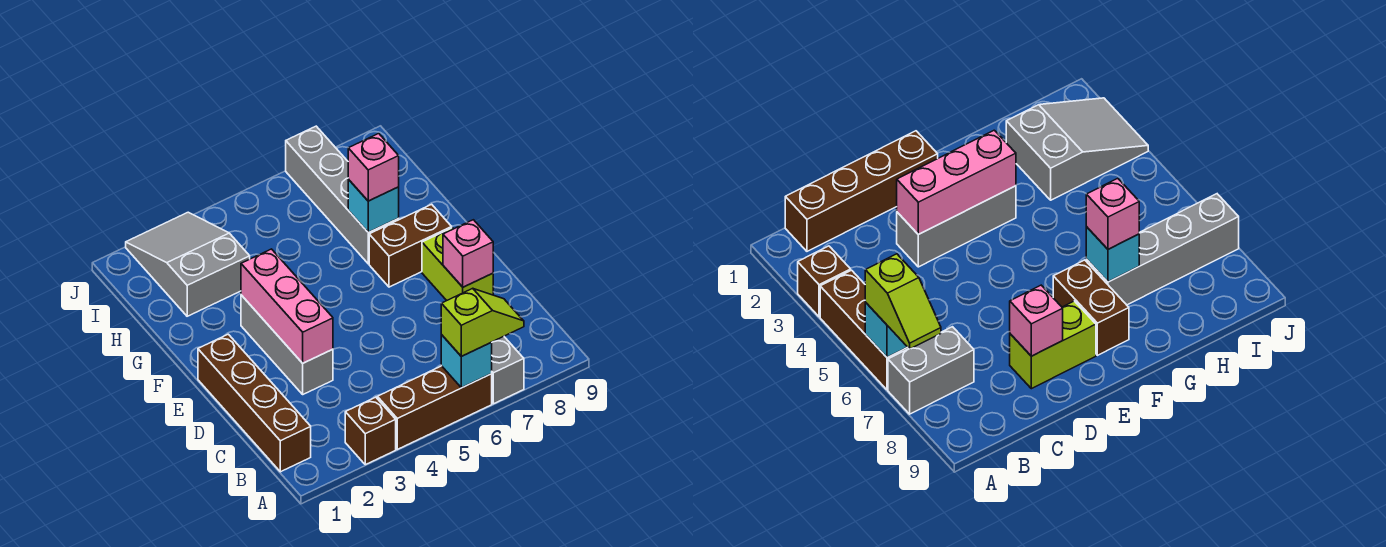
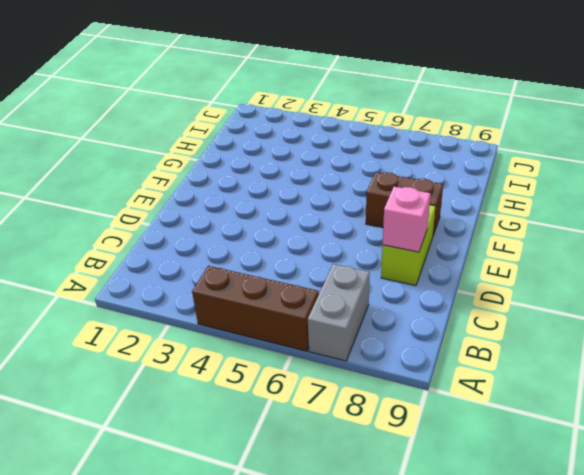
none -> brown 1x1 brick [345,397,396,465]
none -> brown 1x4 brick [198,334,311,472]
none -> grey 1x3 brick [241,295,333,394]

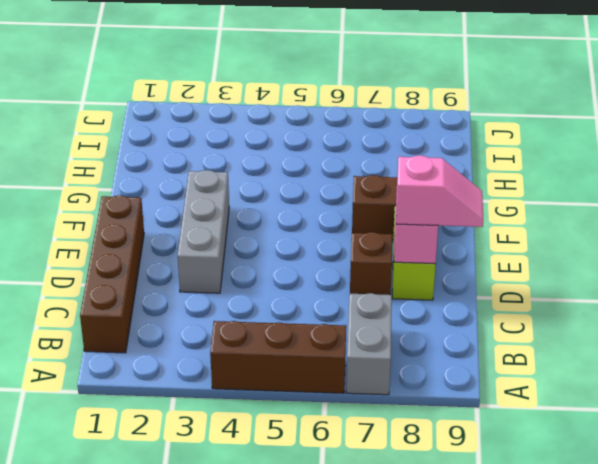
brown 1x1 brick [350,232,392,295] -> brown 1x1 brick moved to [345,397,396,465]
pink 1x2 slope [396,155,483,227] -> none
none -> grey 1x4 brick [286,126,399,264]
none -> grey 2x3 slope [126,212,250,316]
none -> cyan 1x1 brick [441,335,492,388]

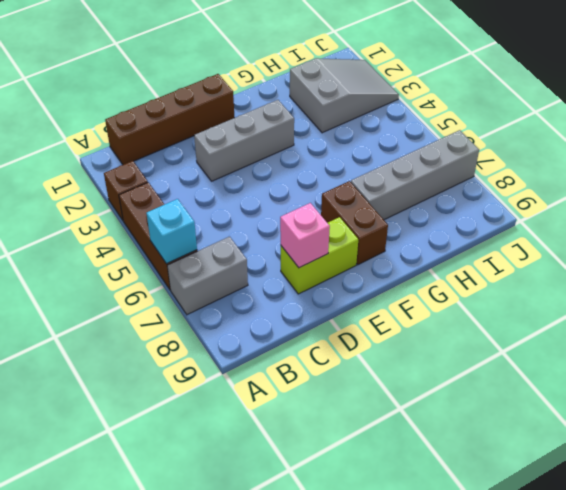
none -> pink 1x3 brick [241,249,333,363]
none -> cyan 1x1 brick [348,179,399,232]
none -> lime 1x2 slope [441,288,524,356]

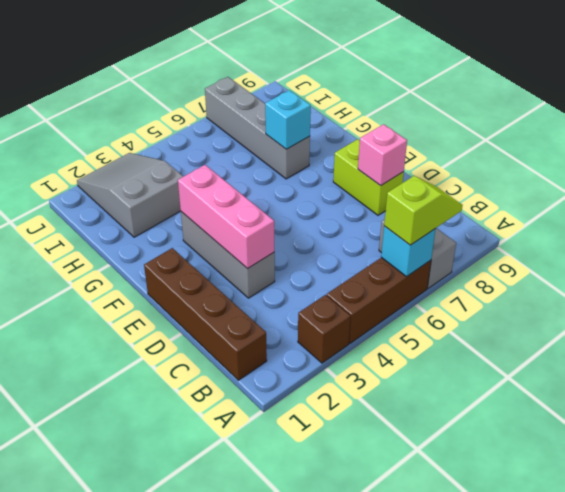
none -> brown 1x2 brick [369,204,452,287]
none -> pink 1x1 brick [348,134,399,201]

